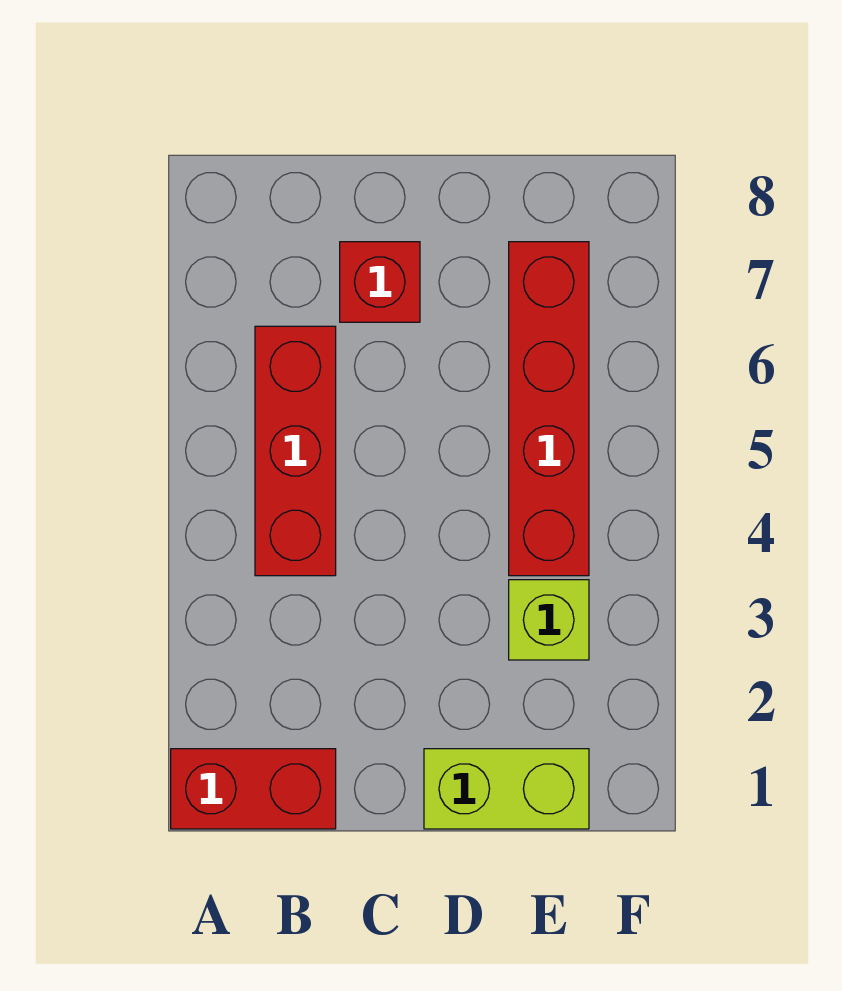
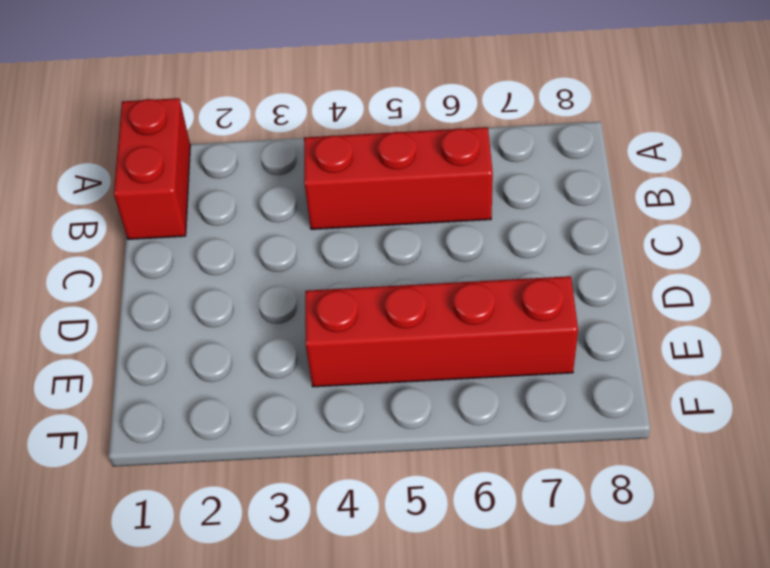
none -> red 1x1 brick [340,242,420,322]
none -> lime 1x2 brick [424,749,589,829]

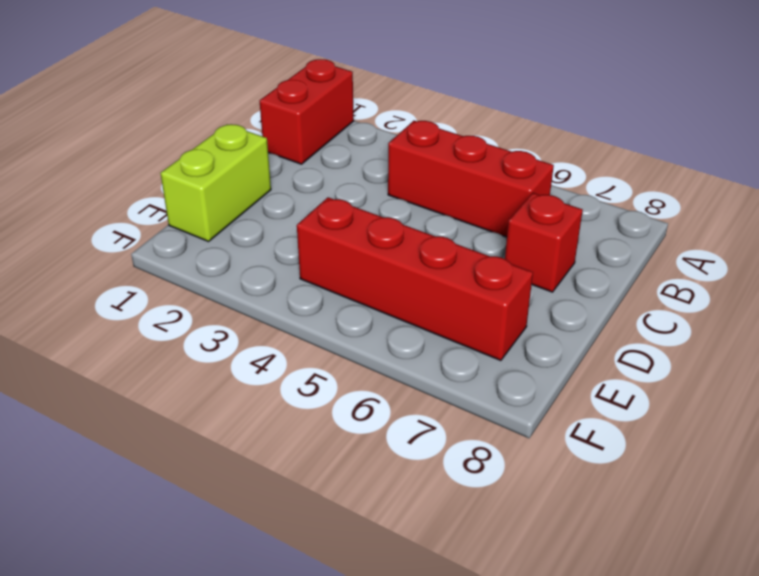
none -> lime 1x1 brick [509,580,589,660]

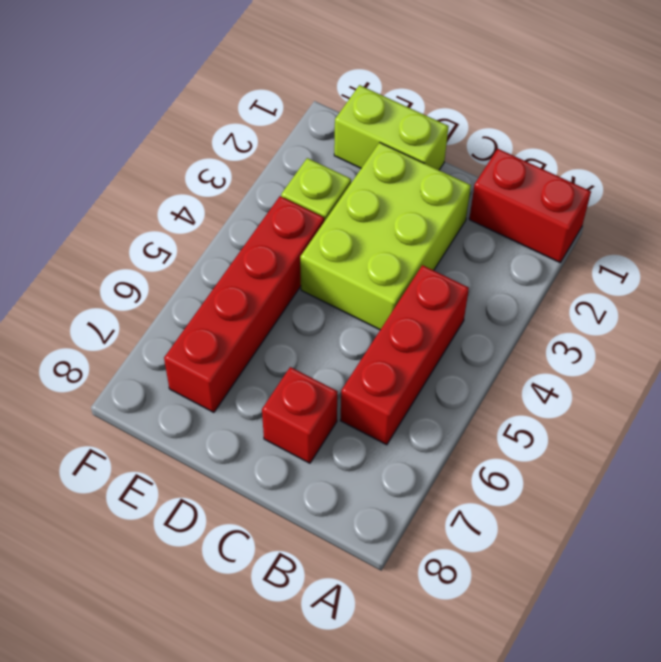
lime 2x3 brick [300,143,471,330] -> none

